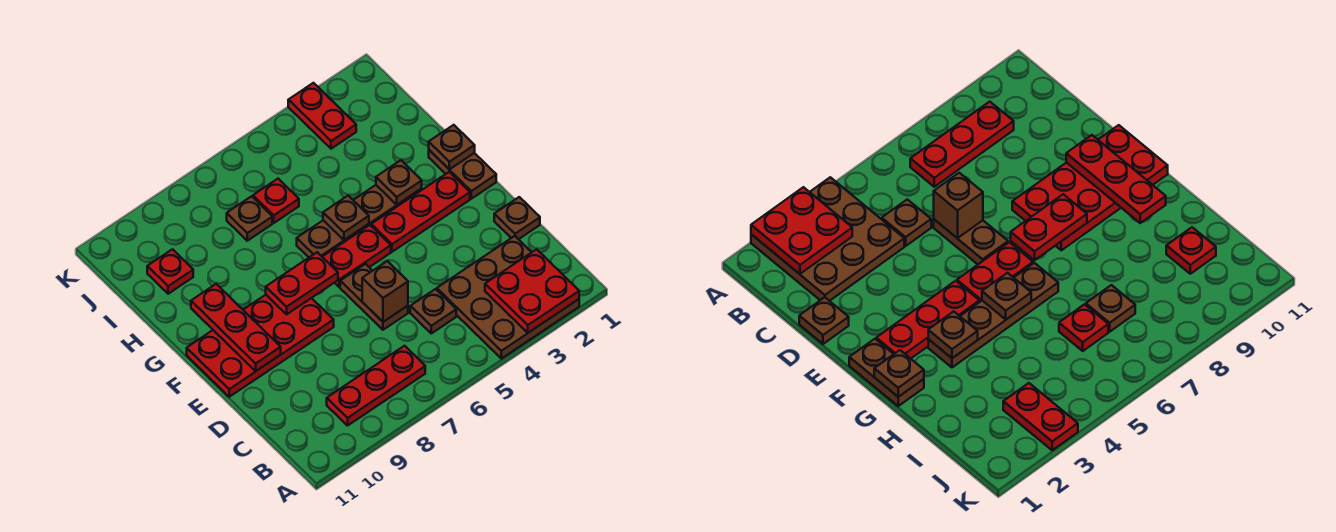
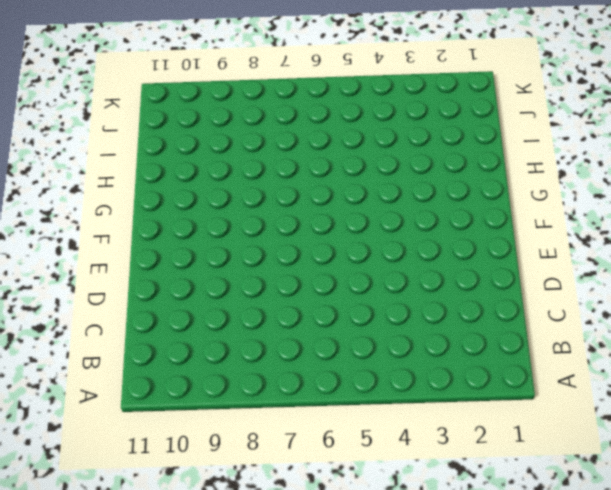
none -> brown 3x3 plate [437,236,579,359]
none -> red 1x3 plate [327,346,425,426]
none -> brown 1x1 plate [410,289,456,333]

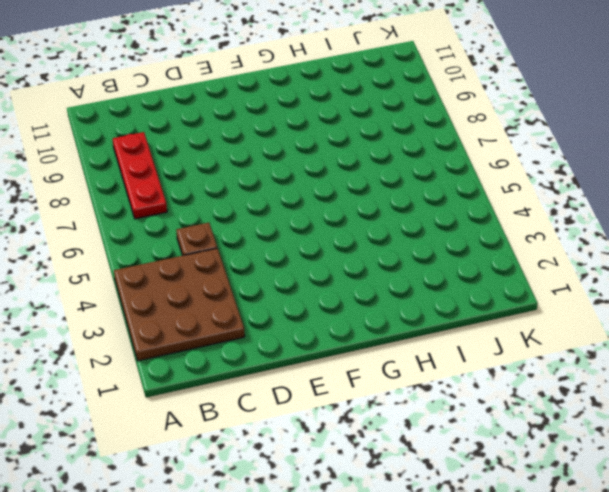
none -> brown 1x1 plate [494,197,540,239]
none -> brown 1x2 plate [340,264,408,330]
none -> red 2x4 plate [187,295,334,397]

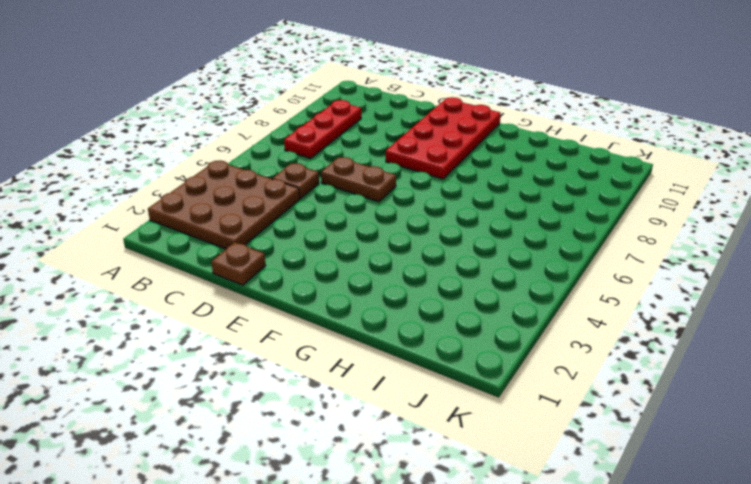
none -> brown 1x2 plate [429,150,496,199]
none -> red 1x3 plate [371,172,470,252]
none -> red 1x2 plate [323,225,391,287]

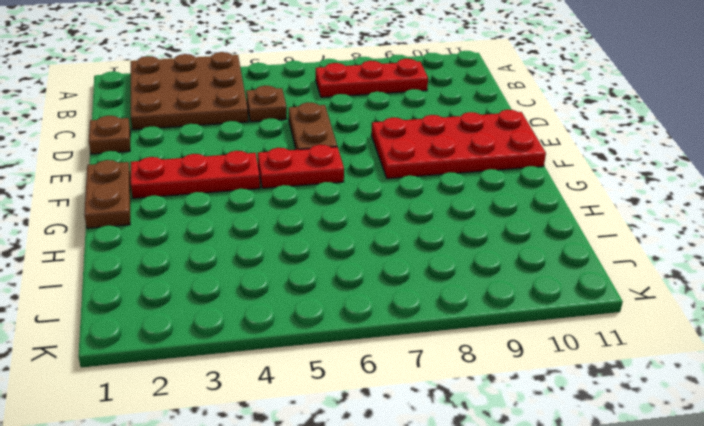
none -> brown 1x4 plate [297,185,422,257]
none -> red 1x1 plate [253,179,299,223]
none -> brown 1x1 plate [227,196,272,241]

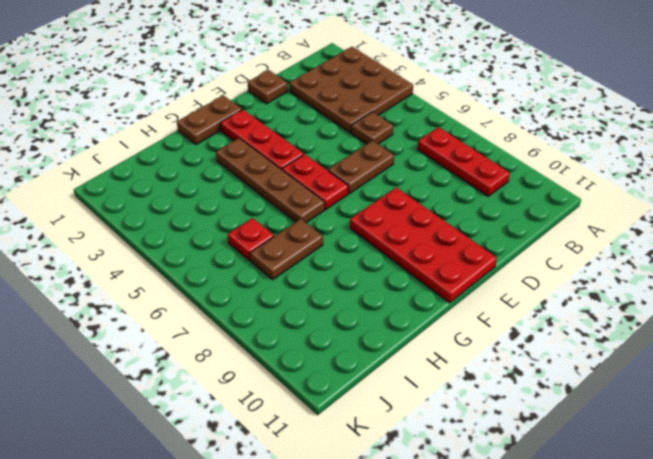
brown 1x2 plate [250,219,323,280] -> brown 1x1 plate [227,196,272,241]
none -> red 1x1 plate [147,249,193,294]
none -> red 1x2 plate [288,83,356,149]
none -> red 2x2 plate [485,249,579,333]

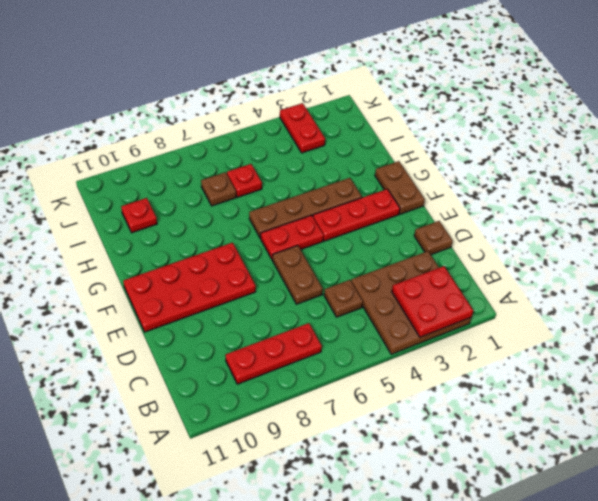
none -> brown 1x1 brick [362,261,408,322]
none -> red 1x3 plate [191,284,281,371]
none -> red 1x2 plate [266,252,338,314]

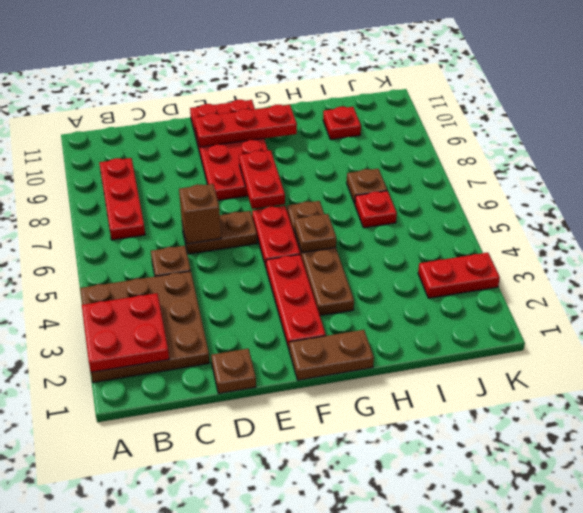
none -> brown 1x1 plate [429,125,475,169]
none -> brown 1x1 plate [376,160,422,205]

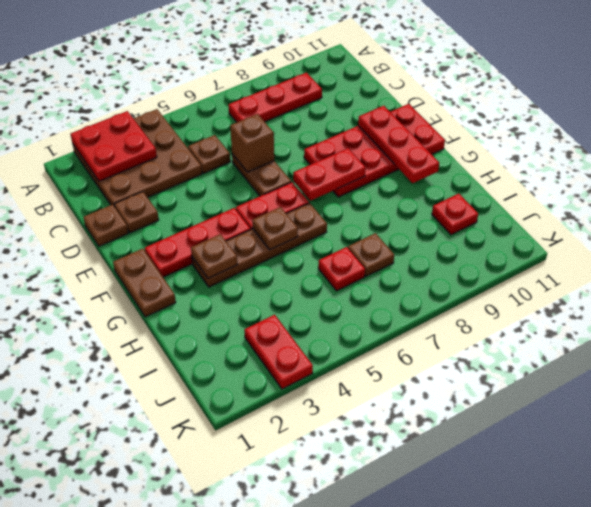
brown 1x1 plate [114,192,159,233] -> brown 1x1 plate moved to [429,125,475,169]

